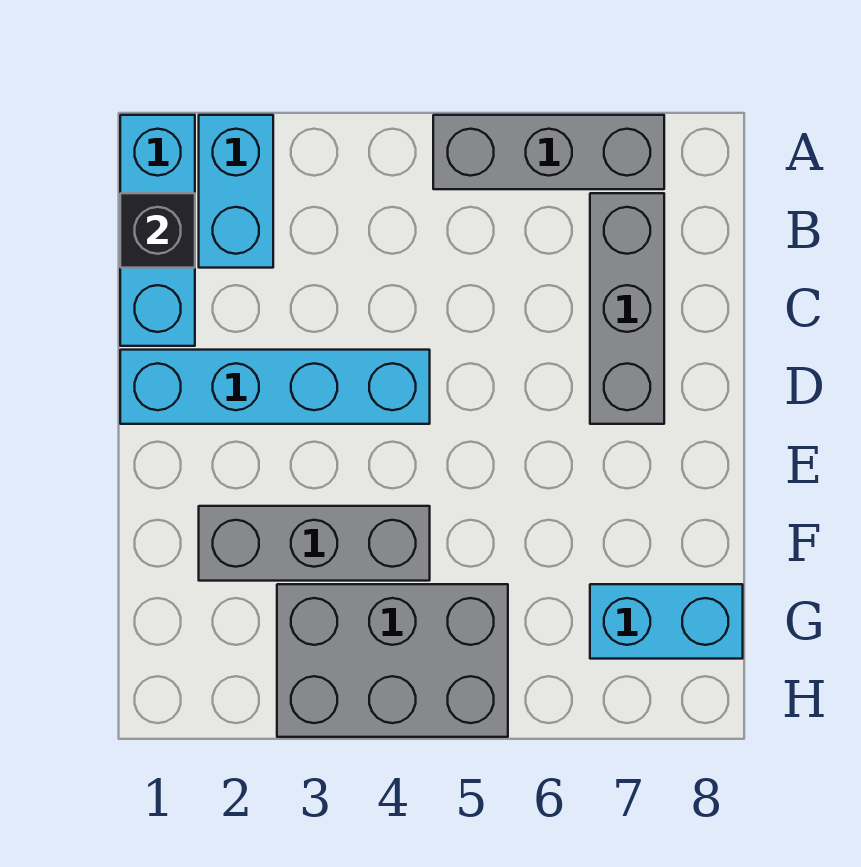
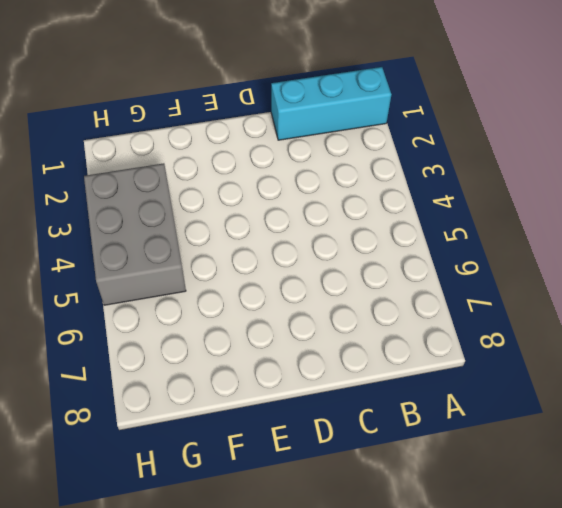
none -> cyan 1x2 brick [199,115,273,268]
none -> grey 1x3 brick [433,115,664,189]

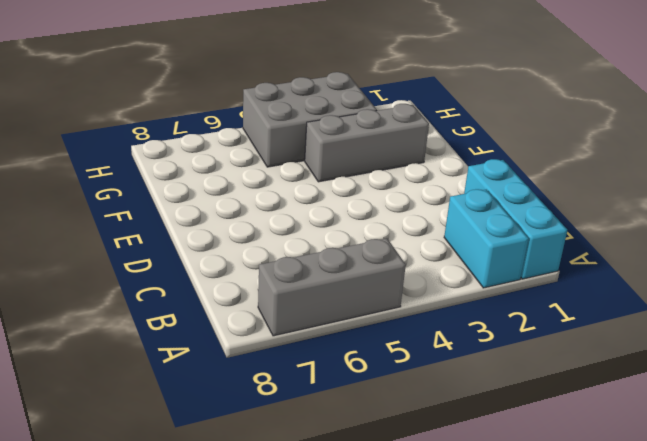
none -> grey 1x3 brick [590,193,664,424]
none -> cyan 1x4 brick [120,350,430,424]

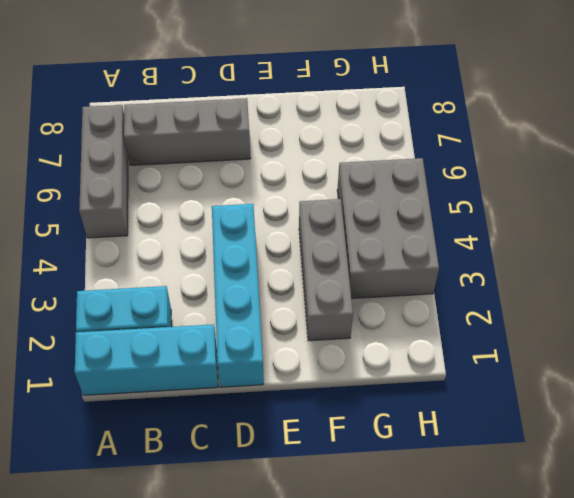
none -> cyan 1x2 brick [590,584,743,659]
none -> black 1x1 brick [120,193,195,268]

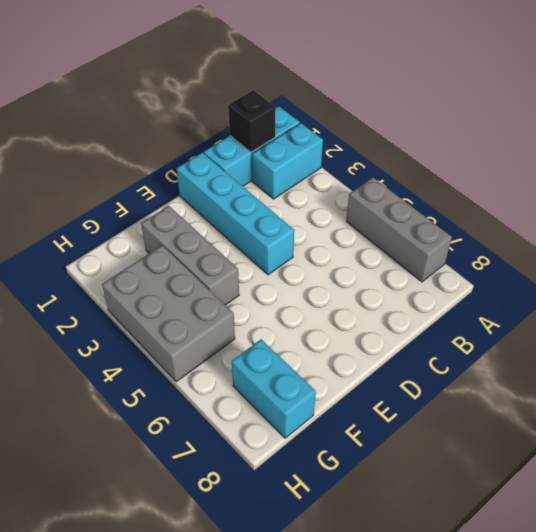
none -> grey 1x3 brick [590,193,664,424]

